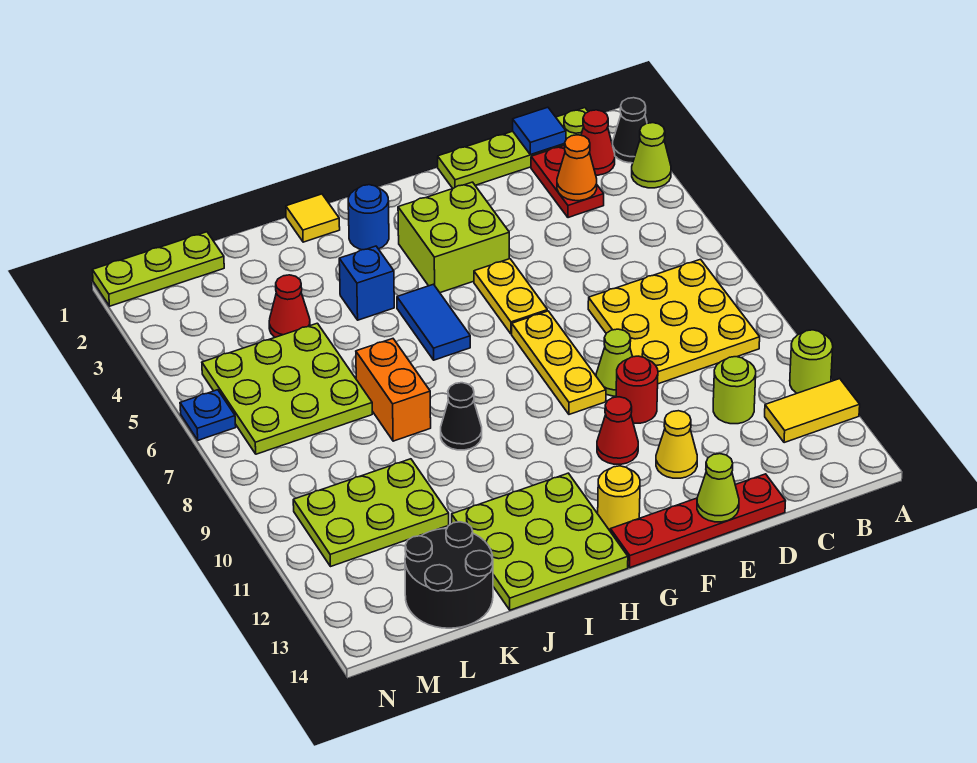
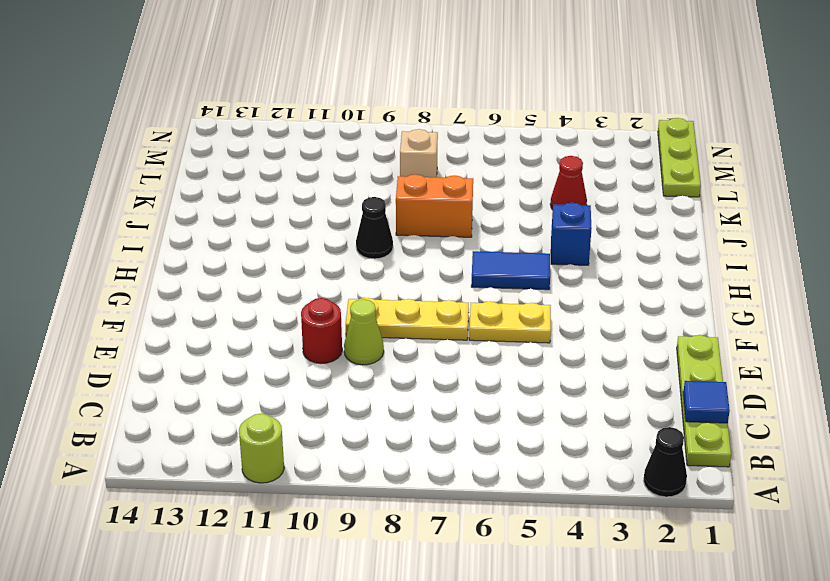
tan 1x1 brick [400,129,438,177] -> none
none -> lime 1x1 cone [632,123,671,188]
none -> yellow 1x2 tile [765,379,860,443]
none -> red 1x1 cone [581,110,615,175]
none -> yellow 3x3 plate [588,259,760,384]

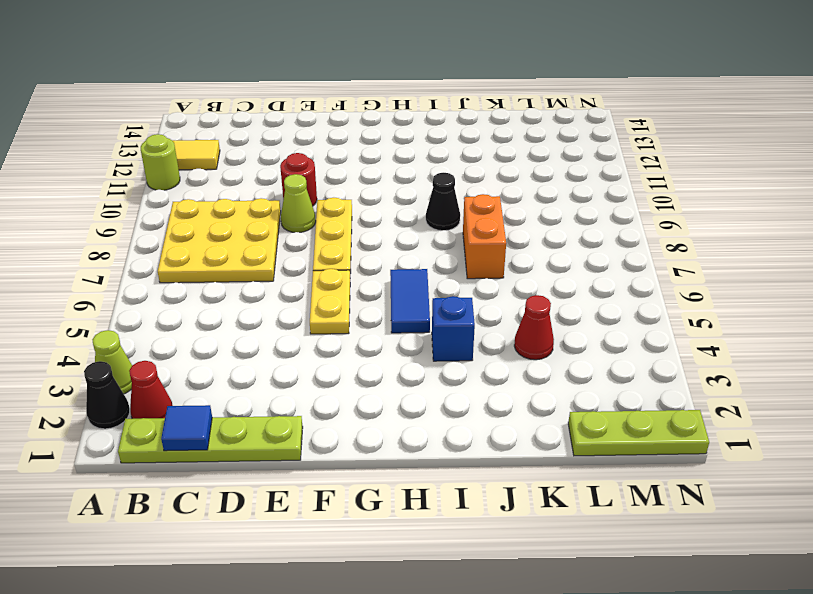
none -> red 1x2 plate [531,145,604,218]
none -> lime 1x1 round brick [713,357,756,424]
none -> red 1x4 plate [610,474,785,568]
none -> yellow 1x1 cone [656,411,697,478]

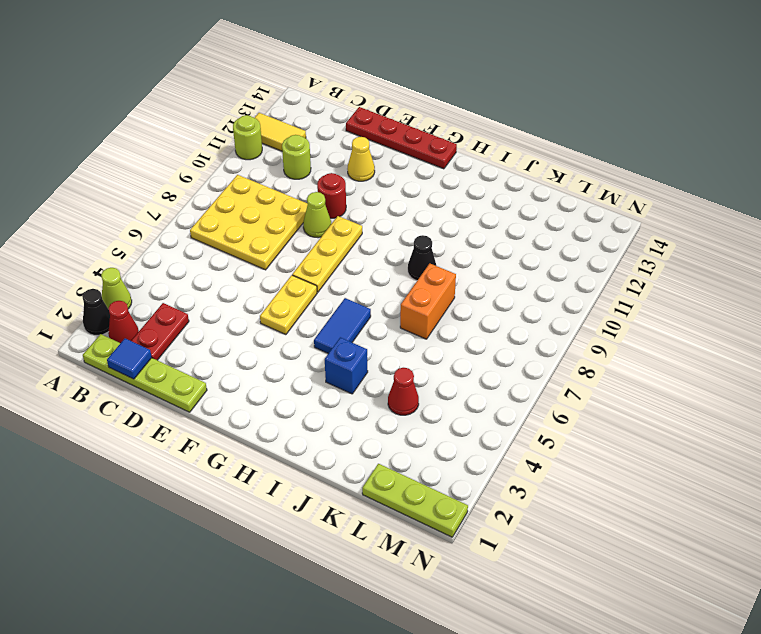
none -> lime 2x2 brick [398,182,509,293]
none -> red 1x1 cone [597,397,638,464]
none -> yellow 1x1 round brick [598,466,640,531]
none -> blue 1x1 round brick [348,185,389,250]

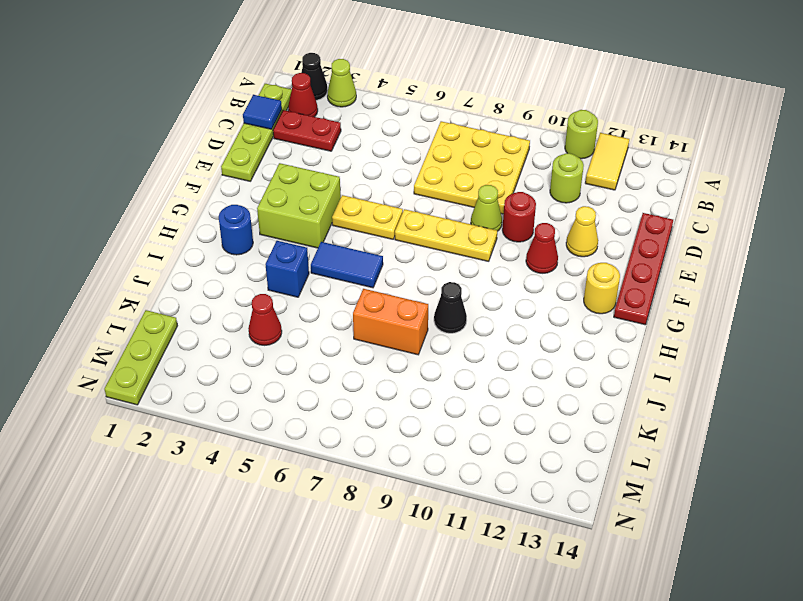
none -> lime 3x3 plate [452,473,628,610]
none -> yellow 1x1 tile [286,194,340,242]
none -> lime 3x3 plate [202,323,372,454]
none -> lime 2x3 plate [293,459,449,567]

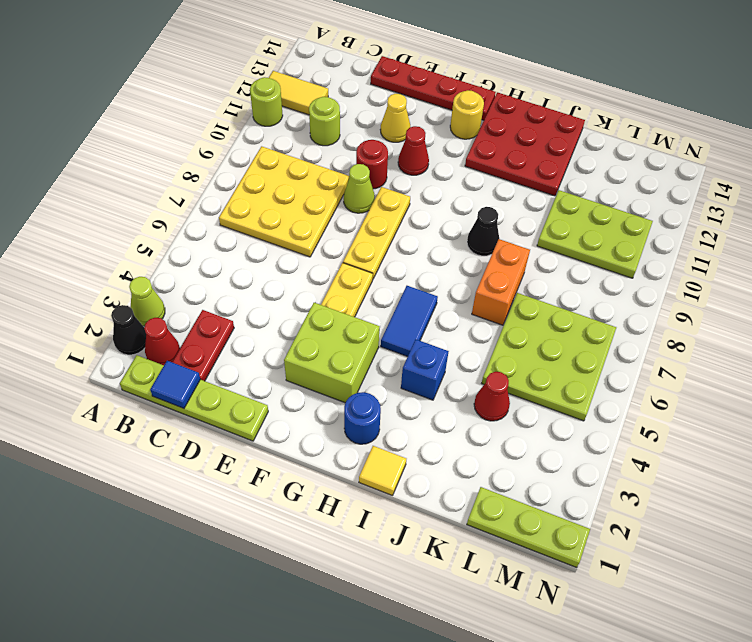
red 3x3 plate [465,92,585,196] -> lime 3x3 plate [452,473,628,610]
none -> black 2x2 round brick [405,522,493,628]
none -> blue 1x1 plate [180,390,236,440]
none -> orange 1x1 cone [557,135,597,201]
none -> lime 1x1 cone [697,454,739,522]

